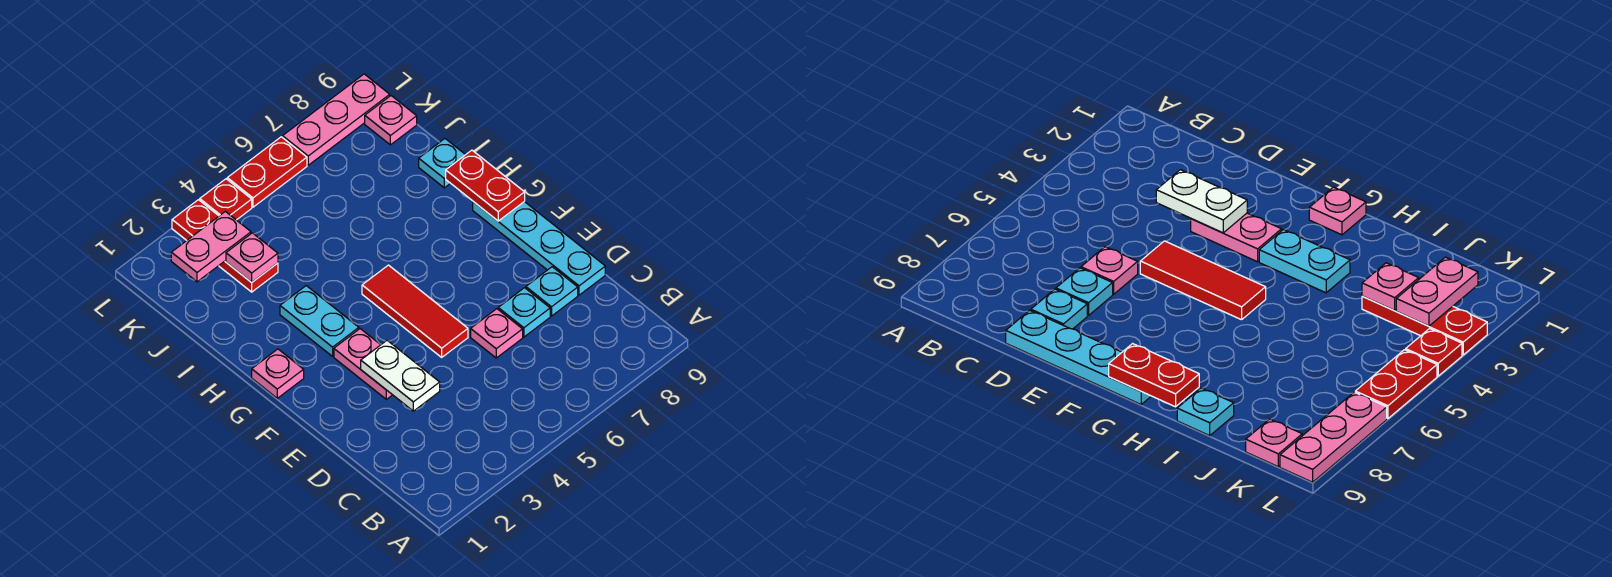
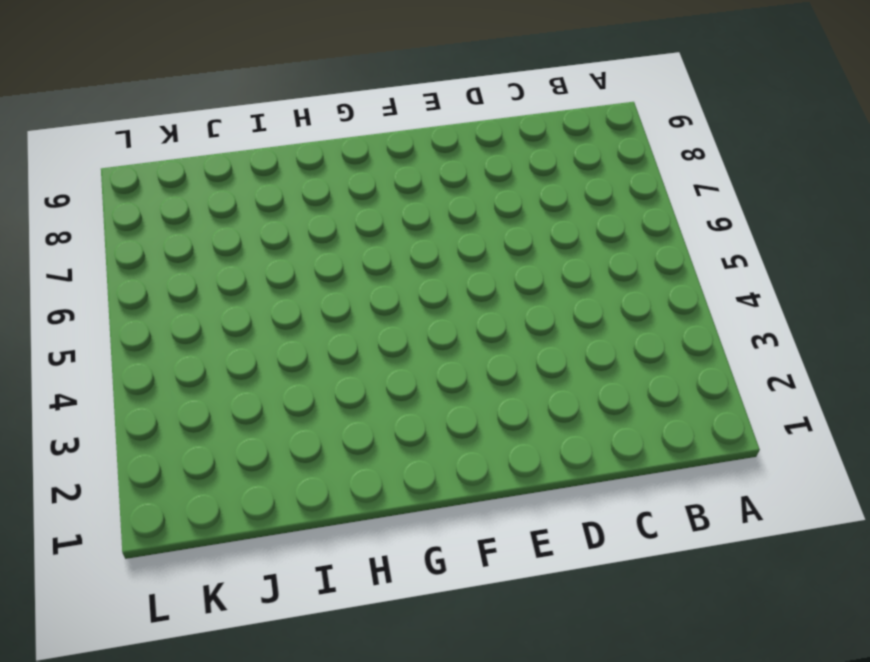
none -> pink 1x1 plate [471,309,523,358]
none -> cyan 1x1 plate [498,288,550,337]
none -> cyan 1x1 plate [526,267,578,316]

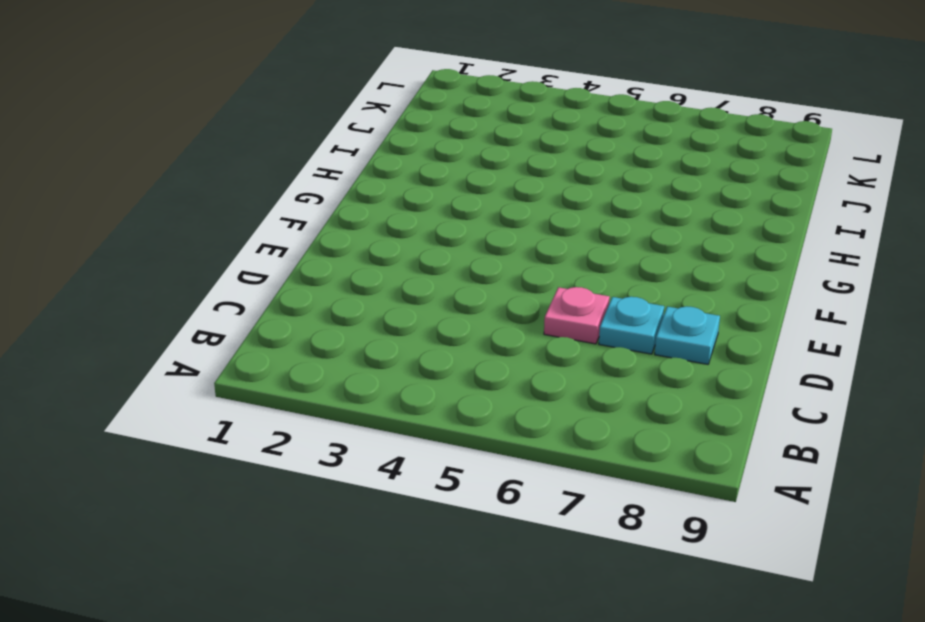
none -> cyan 1x4 plate [473,202,605,295]
none -> pink 1x2 plate [334,329,392,399]
none -> red 1x3 tile [362,265,468,357]

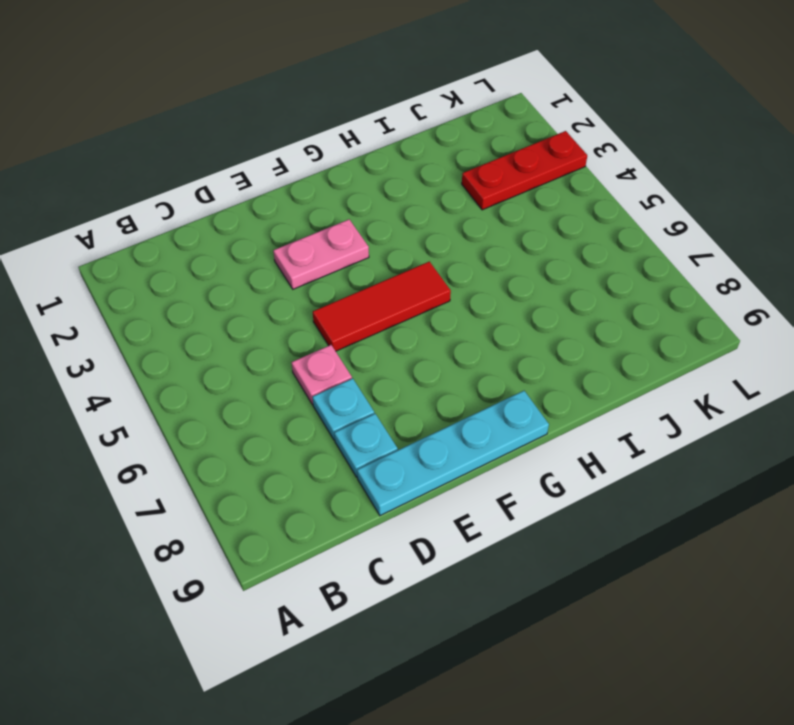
none -> pink 1x1 plate [252,349,304,398]
none -> cyan 1x2 plate [280,286,359,356]
none -> cyan 1x1 plate [419,139,465,188]

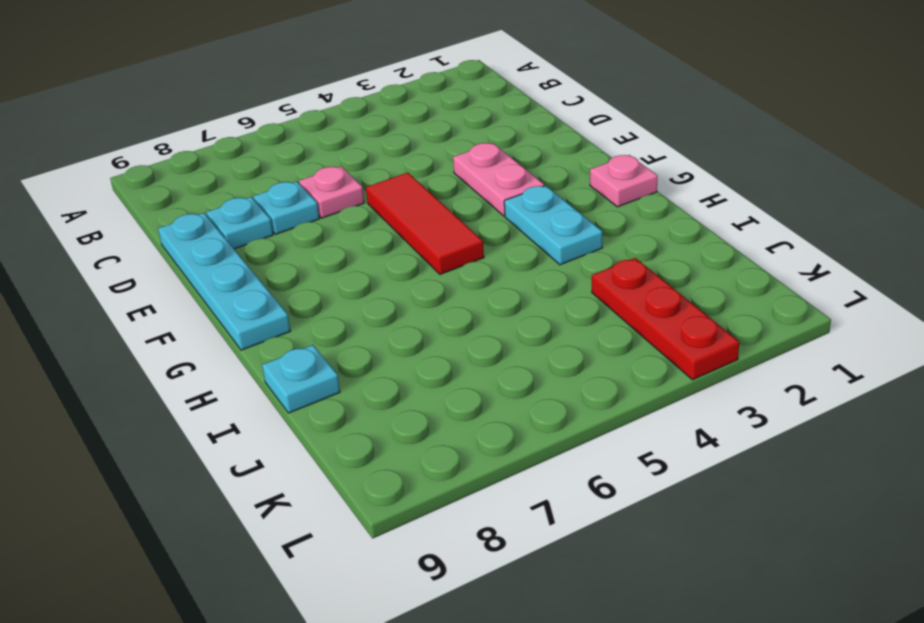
none -> pink 1x1 plate [365,96,417,145]
none -> red 1x1 plate [200,179,252,220]
none -> red 1x2 plate [227,137,307,207]

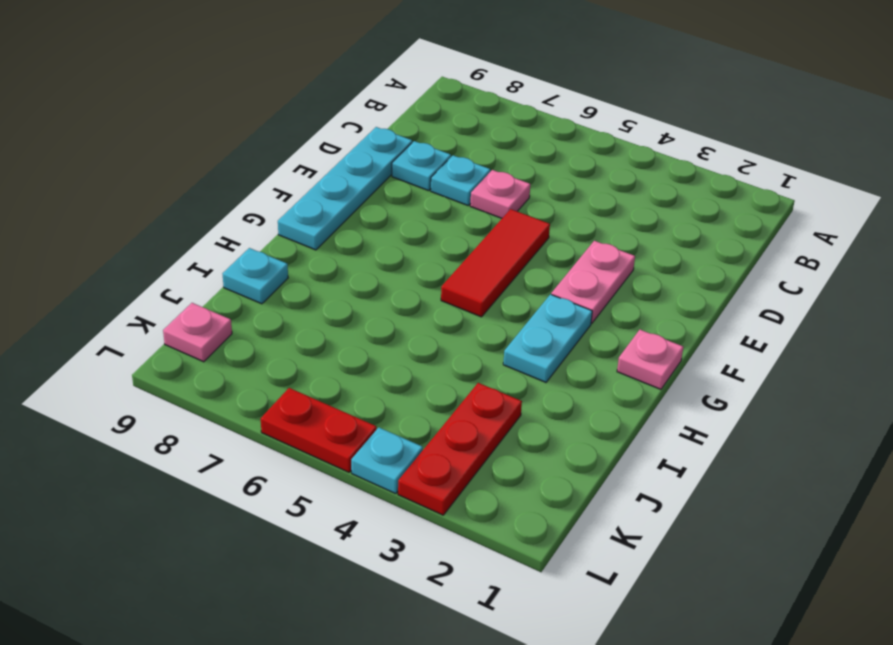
cyan 1x1 plate [351,428,423,494] -> red 1x1 plate [200,179,252,220]
none -> pink 1x3 plate [283,74,390,165]
none -> white 1x2 plate [361,340,440,411]
none -> red 1x2 plate [446,150,525,221]

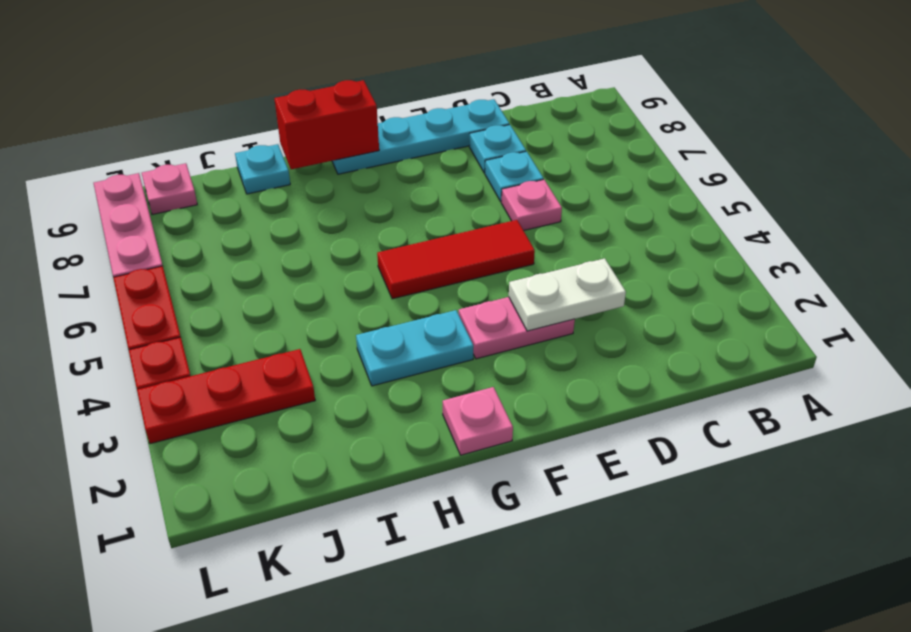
red 1x2 brick [274,80,379,169] -> red 1x2 plate [446,150,525,221]
none -> pink 1x1 plate [226,233,278,282]
none -> pink 1x2 plate [171,211,251,282]

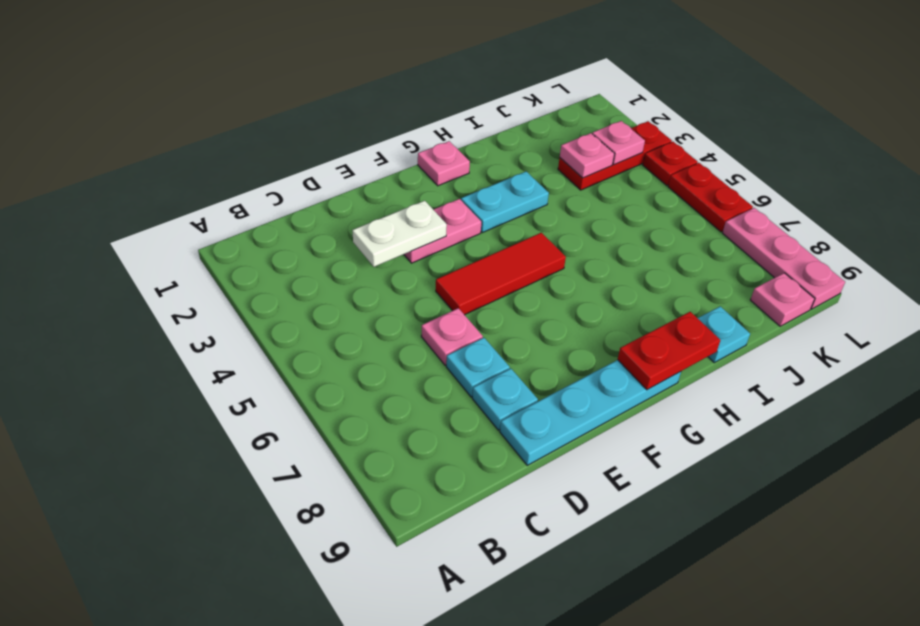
pink 1x1 plate [592,121,645,165] -> pink 1x2 plate [171,211,251,282]

